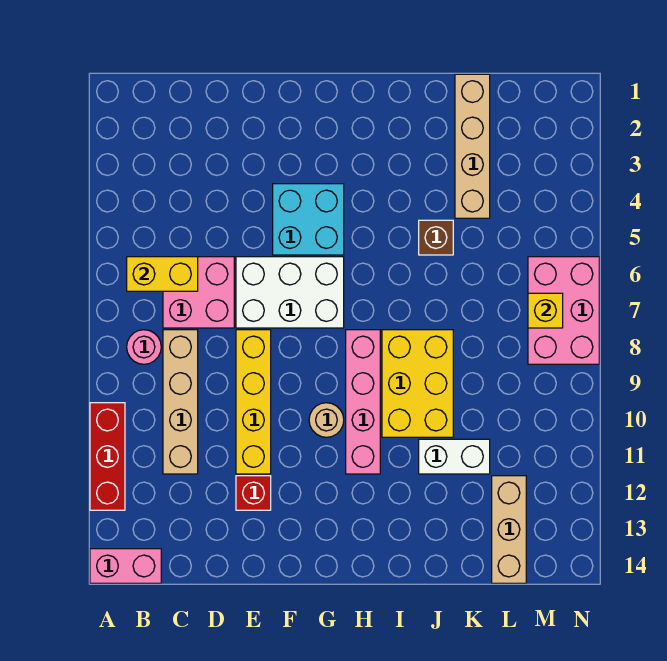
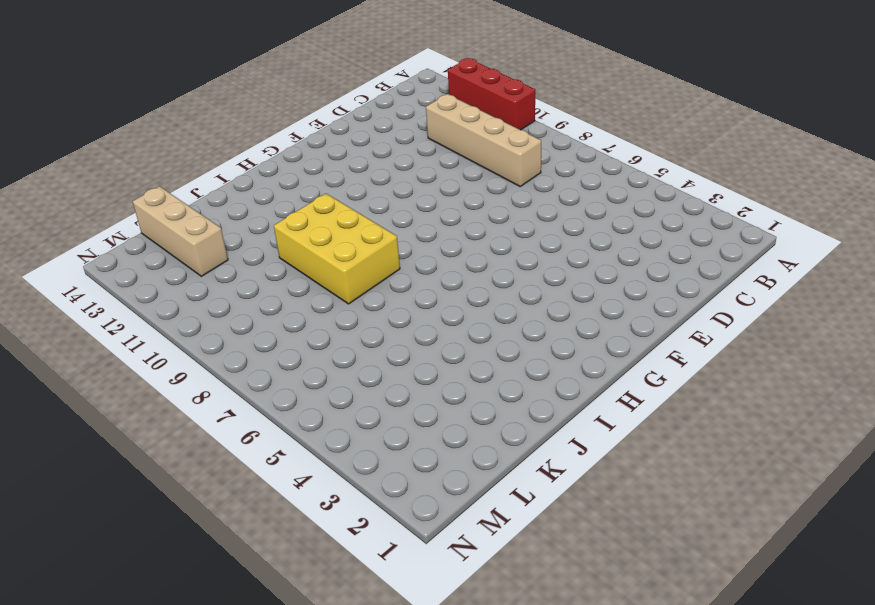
none -> pink 1x2 brick [90,549,161,583]
none -> pink 1x1 round brick [127,330,161,364]
none -> pink 2x2 brick [163,257,234,328]

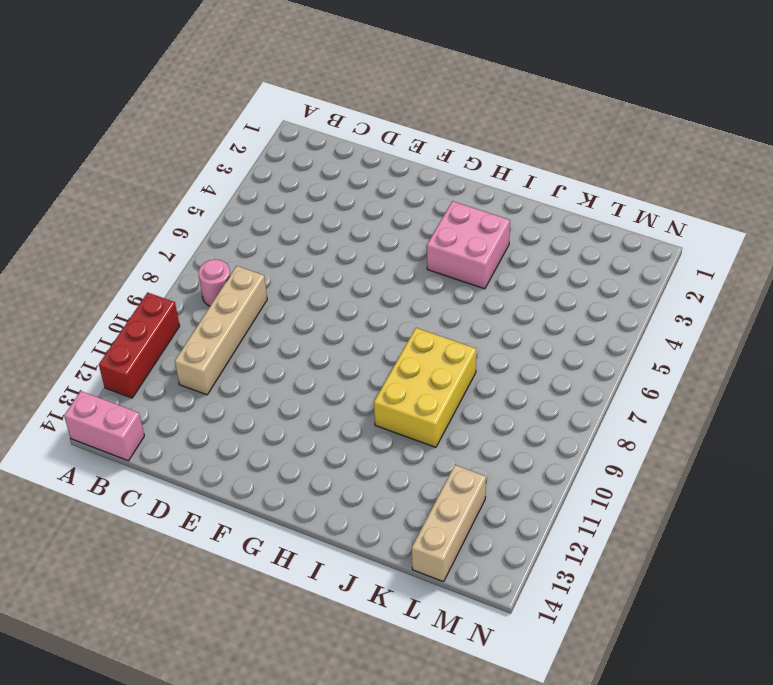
pink 2x2 brick [427,201,510,289] -> pink 2x2 brick moved to [163,257,234,328]
none -> white 2x3 brick [236,257,344,328]
none -> yellow 1x4 brick [236,330,271,474]
none -> red 1x1 brick [236,476,271,510]

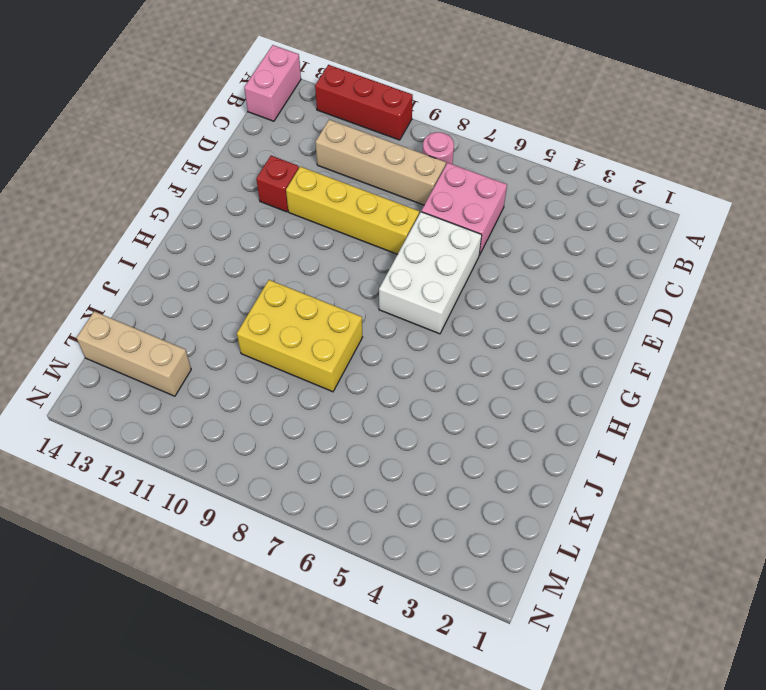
none -> cyan 2x2 brick [273,184,344,255]
none -> tan 1x1 round brick [309,403,344,437]
none -> pink 1x4 brick [346,330,380,474]

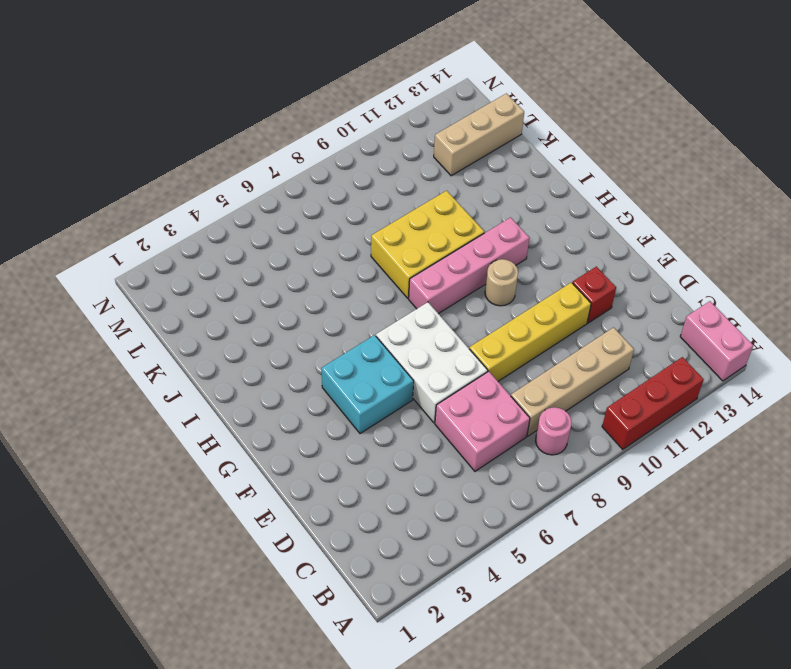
none -> brown 1x1 brick [419,220,453,255]
none -> white 1x2 brick [419,439,490,474]
none -> tan 1x4 brick [455,74,490,218]

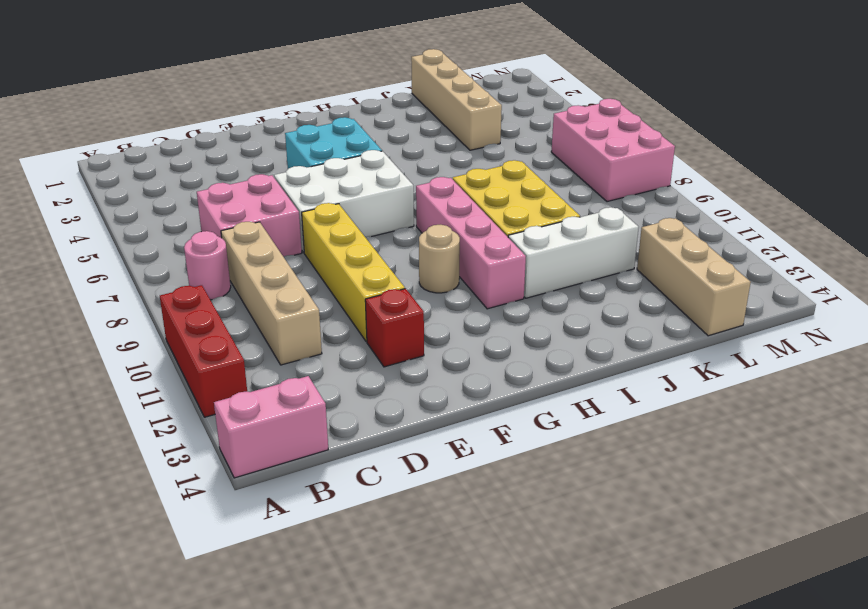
white 1x3 brick [508,207,639,298] -> white 1x2 brick [419,439,490,474]
none -> brown 1x1 brick [419,220,453,255]
none -> yellow 1x2 brick [127,257,198,291]
none -> yellow 1x1 brick [528,293,563,328]

